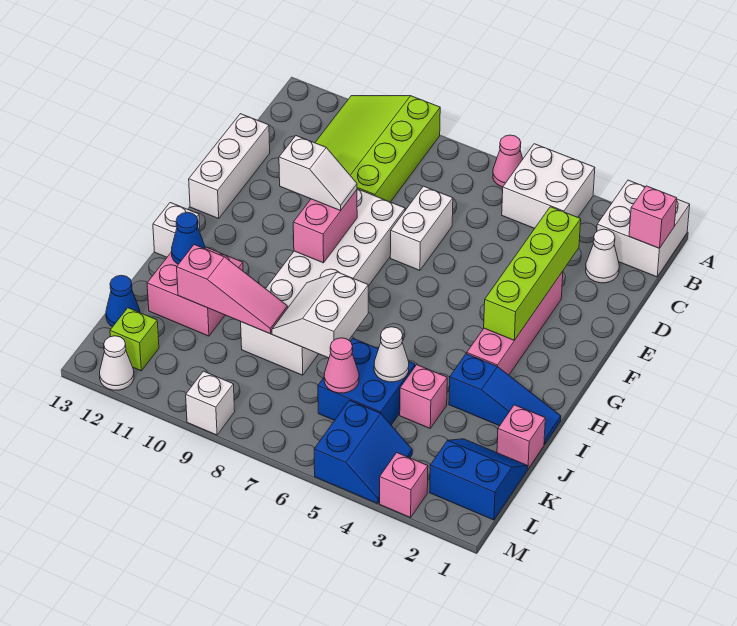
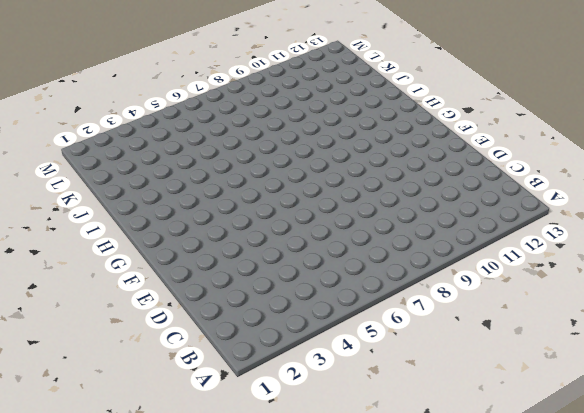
none -> white 2x2 brick [597,180,690,277]
none -> white 2x2 brick [502,144,595,228]
none -> pink 1x1 cone [493,135,523,187]
none -> lime 3x4 slope [315,96,440,202]

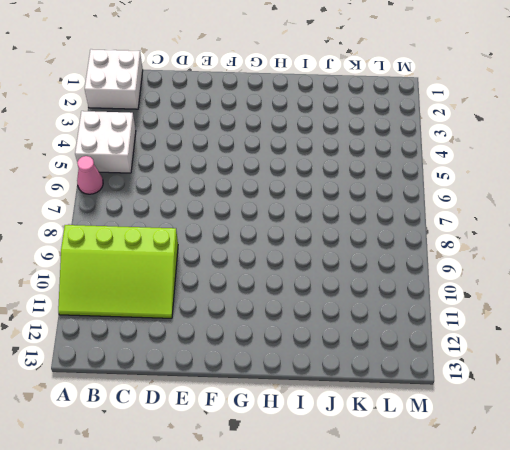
none -> white 1x1 cone [586,229,619,283]
none -> white 1x2 brick [390,186,453,270]
none -> white 1x3 brick [189,114,270,219]
none -> pink 1x4 brick [467,271,563,375]

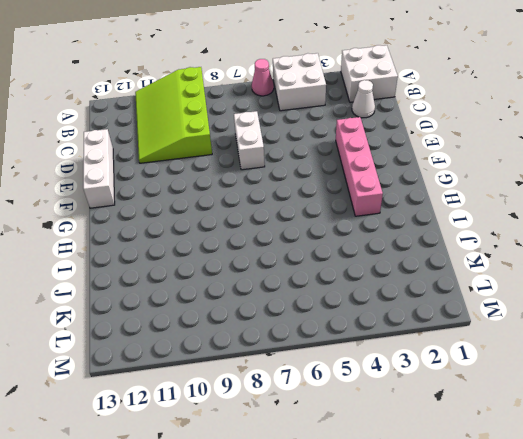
none -> white 2x6 brick [241,189,405,375]
none -> white 1x1 brick [153,203,200,257]
none -> blue 1x3 slope [449,354,561,444]
none -> pink 2x2 brick [147,247,243,336]

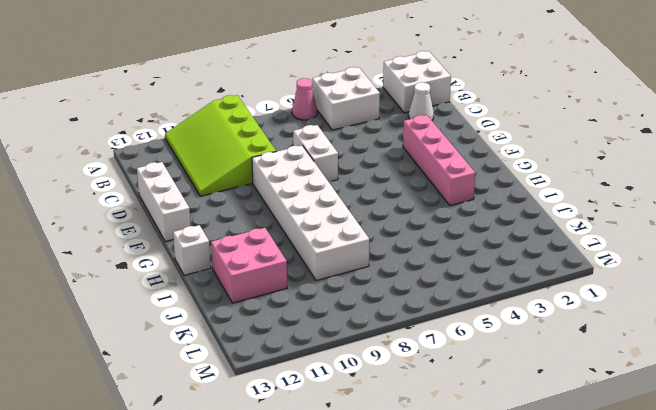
none -> blue 1x3 slope [449,354,561,444]
none -> pink 1x1 brick [497,405,545,469]
none -> pink 1x1 brick [400,365,447,428]
none -> blue 2x2 brick [318,338,415,425]

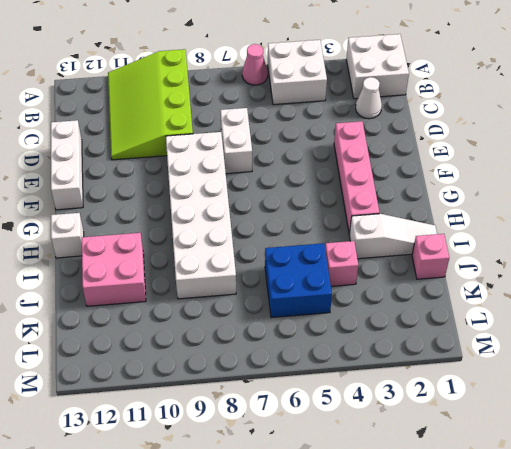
white 1x3 slope [349,214,437,259] -> blue 1x3 slope [449,354,561,444]
none -> blue 2x2 slope [430,439,527,520]
none -> blue 1x1 cone [106,275,140,327]
none -> blue 2x2 slope [314,400,412,504]
none -> lime 1x1 brick [110,308,159,371]

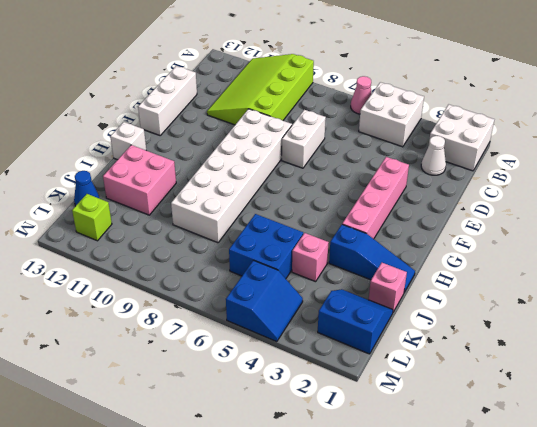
none -> pink 1x1 brick [380,453,428,518]
none -> white 1x1 brick [186,371,235,435]
none -> white 1x1 cone [99,336,134,390]
none -> pink 1x1 brick [629,186,677,248]

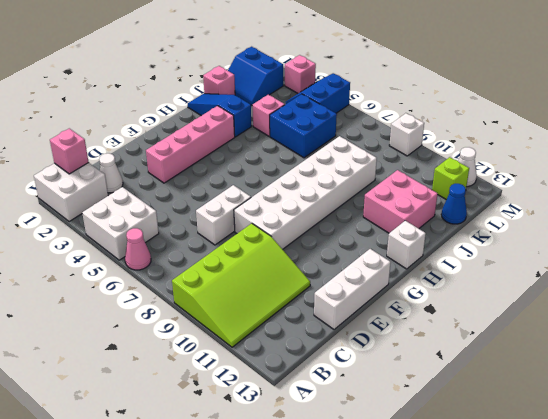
none -> lime 1x4 brick [484,207,581,340]
none -> pink 1x2 brick [293,190,357,263]
none -> white 2x2 slope [272,272,368,358]
none -> blue 1x1 cone [171,212,205,264]

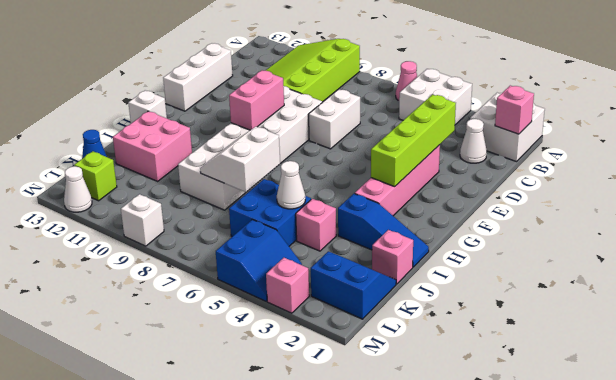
none -> blue 1x1 cone [171,212,205,264]
none -> pink 1x3 slope [177,245,288,334]
none -> pink 1x1 cone [324,338,359,393]
none -> white 1x2 slope [279,136,357,211]

